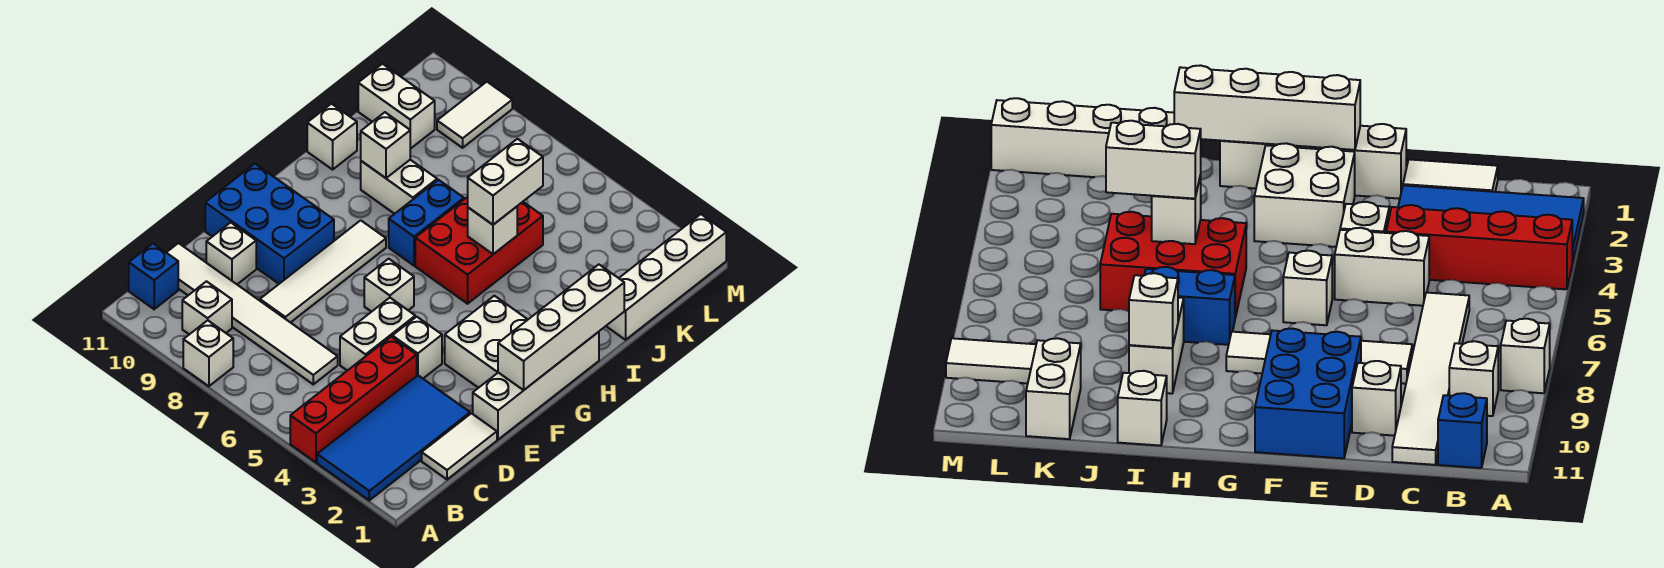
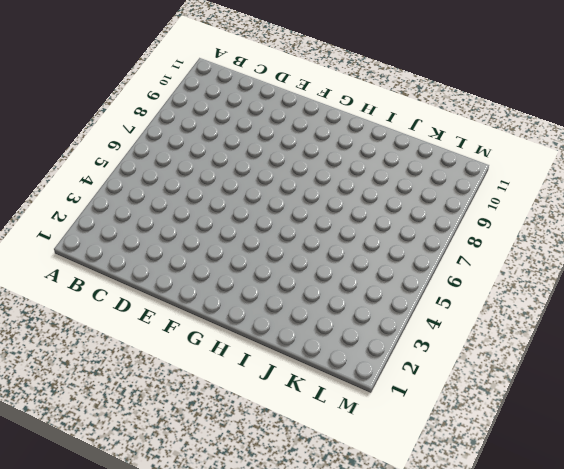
none -> blue 2x4 tile [317,375,470,500]
none -> red 1x4 brick [290,337,417,462]
none -> white 1x1 brick [183,320,233,386]

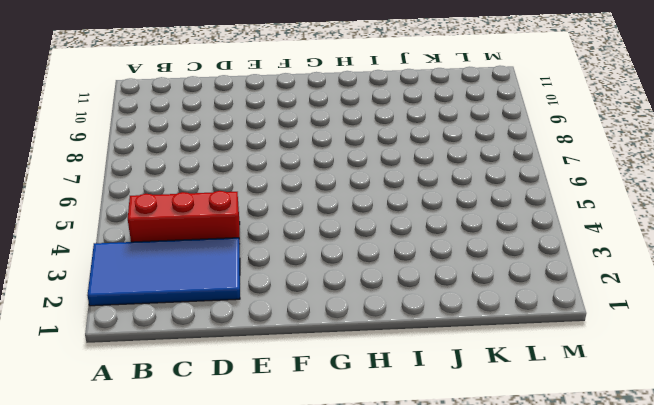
red 1x3 brick [128,191,240,244] -> red 1x4 brick [290,337,417,462]
none -> white 1x1 brick [183,320,233,386]
none -> white 1x1 brick [182,281,232,334]
none -> blue 1x1 brick [129,244,178,309]

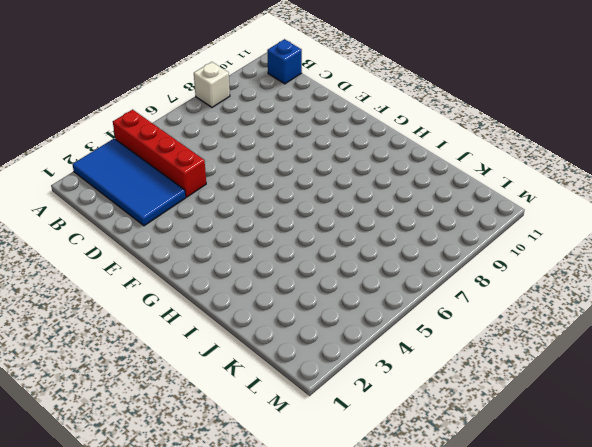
none -> white 1x1 brick [182,281,232,334]
none -> white 1x2 tile [422,413,497,479]
none -> white 1x6 tile [166,243,338,384]

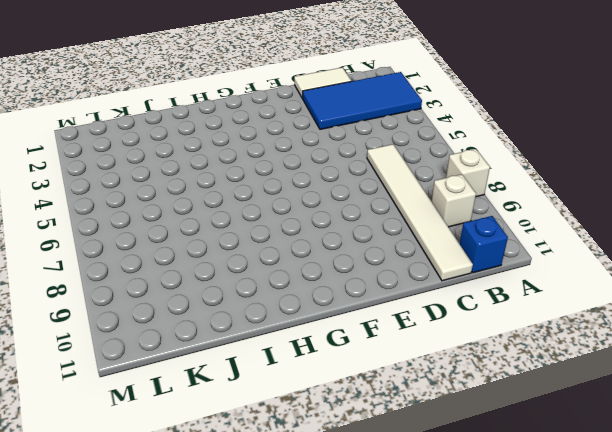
none -> red 1x4 brick [290,337,417,462]
none -> white 1x2 brick [340,298,415,371]
none -> white 1x4 tile [260,220,386,323]

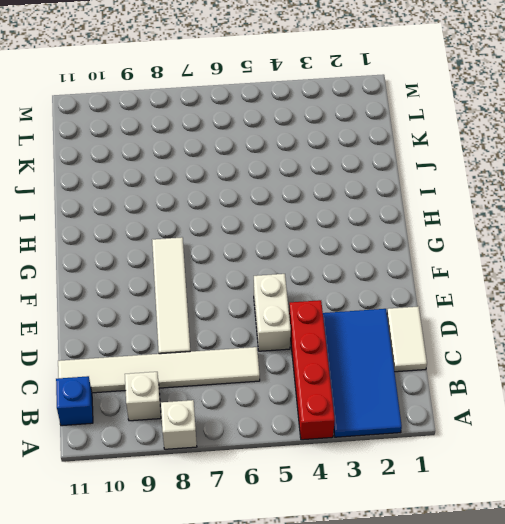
none -> white 1x1 brick [206,222,256,284]
none -> white 1x4 brick [473,332,599,440]
none -> white 1x1 brick [392,317,442,378]

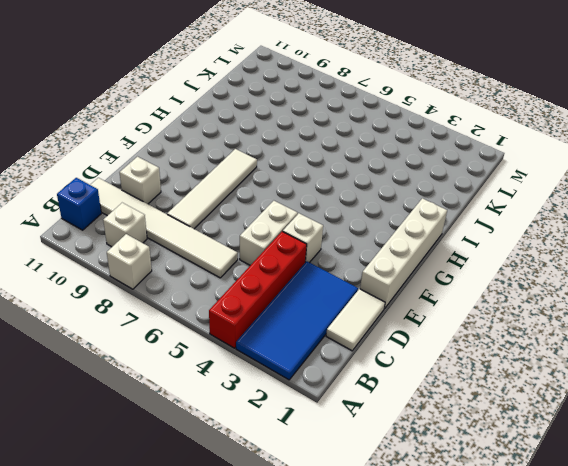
none -> blue 2x3 brick [205,164,334,284]
none -> white 2x2 brick [445,296,528,388]
none -> white 1x1 brick [364,259,414,312]

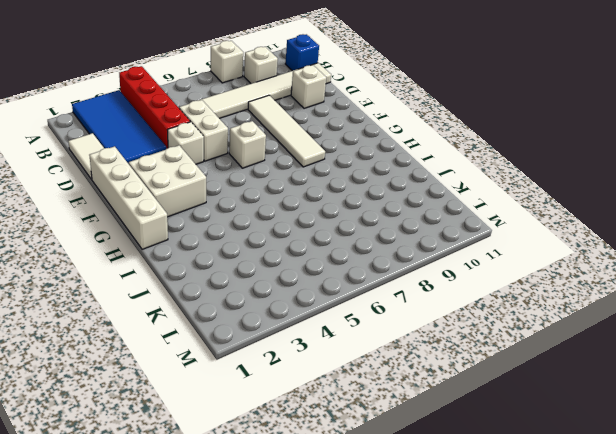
none -> blue 2x3 brick [205,164,334,284]
none -> red 2x3 brick [415,197,543,304]
none -> blue 1x2 brick [389,180,464,266]

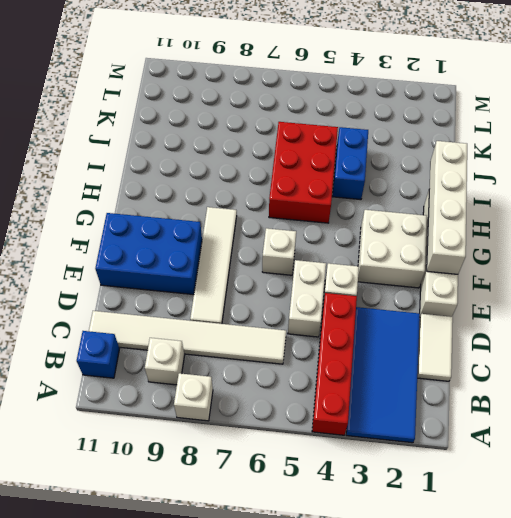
blue 1x2 brick [332,127,368,200] -> blue 1x2 brick moved to [389,180,464,266]
none -> white 1x1 brick [206,222,256,284]
none -> white 1x2 brick [361,160,437,214]
none -> white 1x1 brick [307,104,357,170]

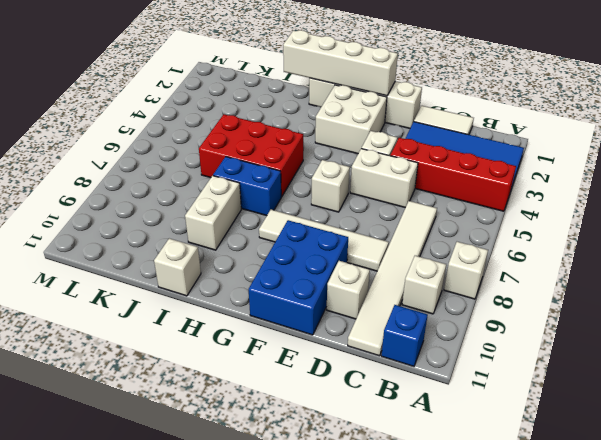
none -> white 1x4 brick [606,214,726,340]
none -> white 1x2 brick [358,64,435,149]
none -> white 1x2 tile [437,82,512,148]

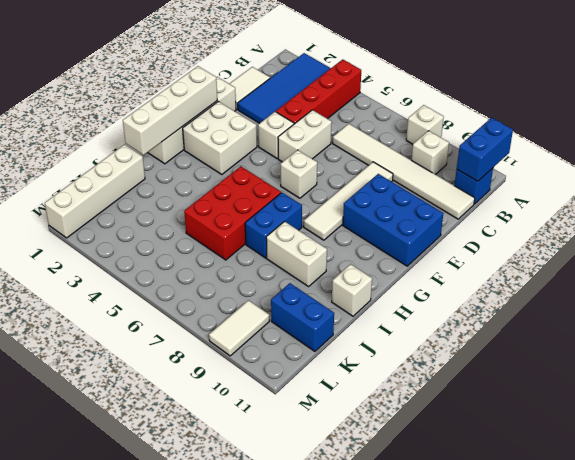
blue 1x2 brick [457,118,513,181] -> none
blue 1x2 brick [271,283,334,351] -> white 1x2 brick [358,64,435,149]
none -> white 1x1 brick [206,222,256,284]
none -> white 1x1 brick [468,207,517,254]
none -> white 1x1 brick [361,112,410,178]

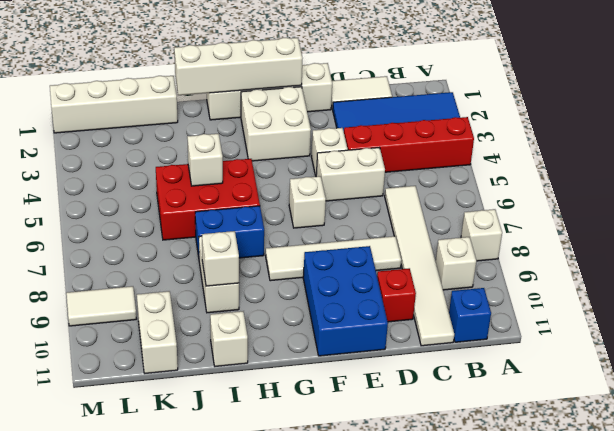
red 1x1 brick [377,268,416,322] -> white 1x1 brick [206,222,256,284]
none -> white 1x2 brick [468,139,543,225]

